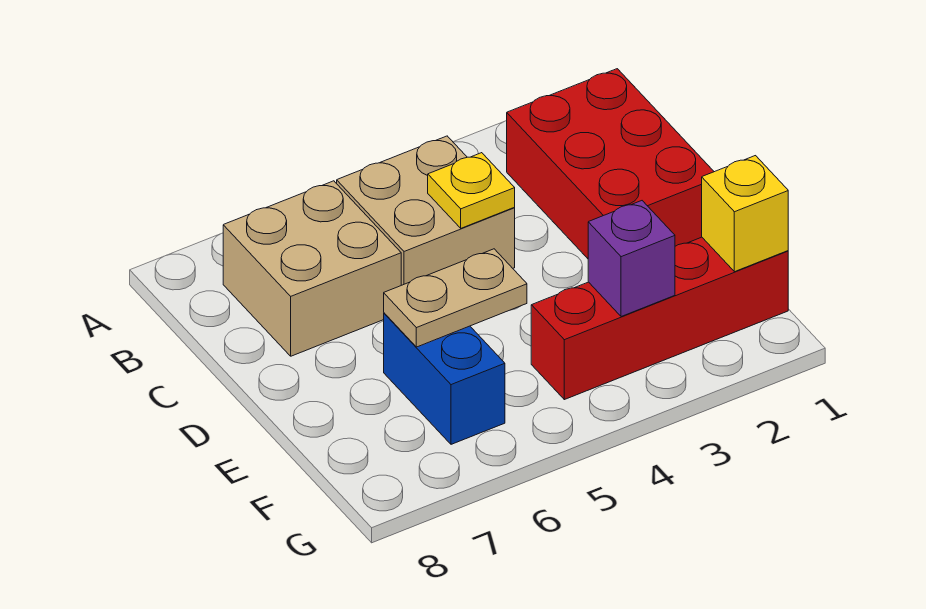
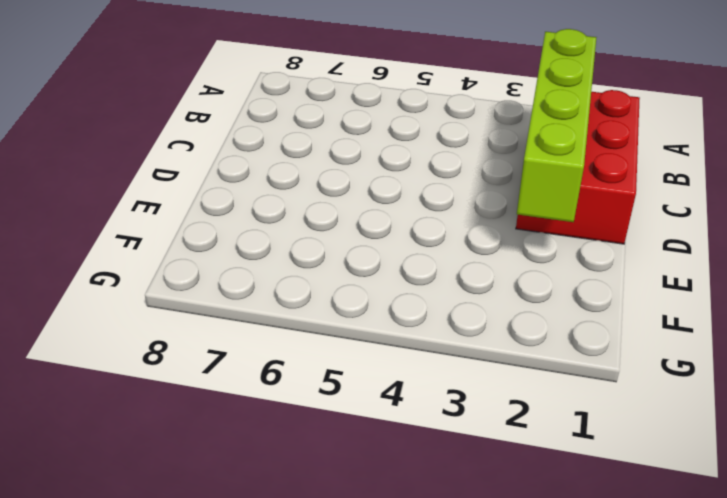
lime 1x4 brick [517,29,597,222] -> none
none -> tan 2x2 brick [337,136,515,285]
none -> tan 2x2 brick [223,181,401,356]

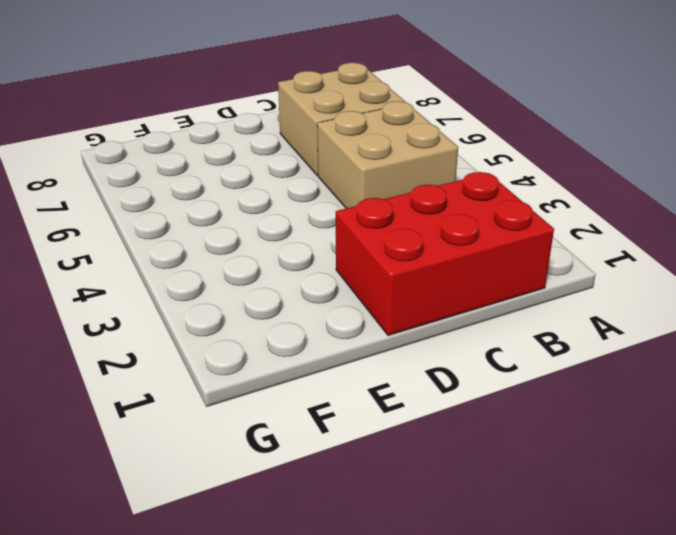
none -> blue 1x2 brick [384,313,505,444]
none -> red 1x4 brick [531,237,788,400]

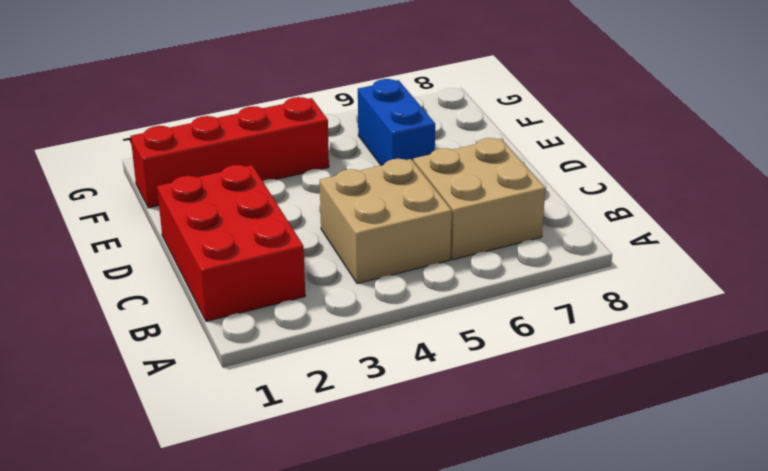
none -> yellow 1x1 plate [428,153,515,228]
none -> tan 1x2 plate [384,249,527,347]

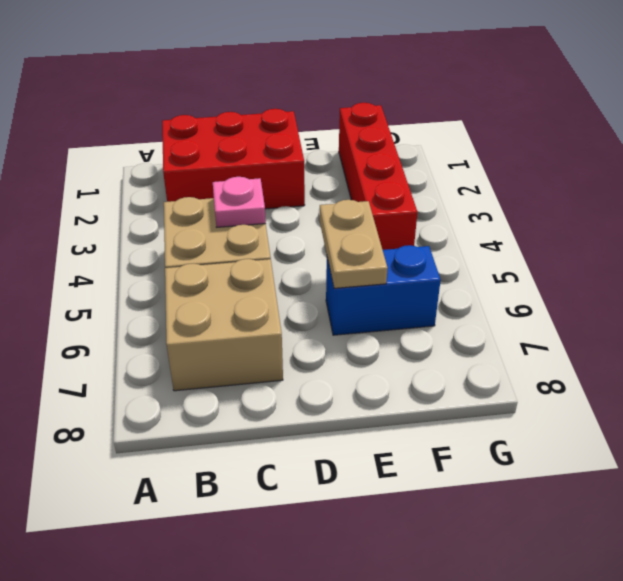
pink 1x1 plate [213,177,266,227] -> yellow 1x1 plate [428,153,515,228]
none -> yellow 1x1 brick [702,156,788,272]
none -> purple 1x1 brick [588,201,675,317]

